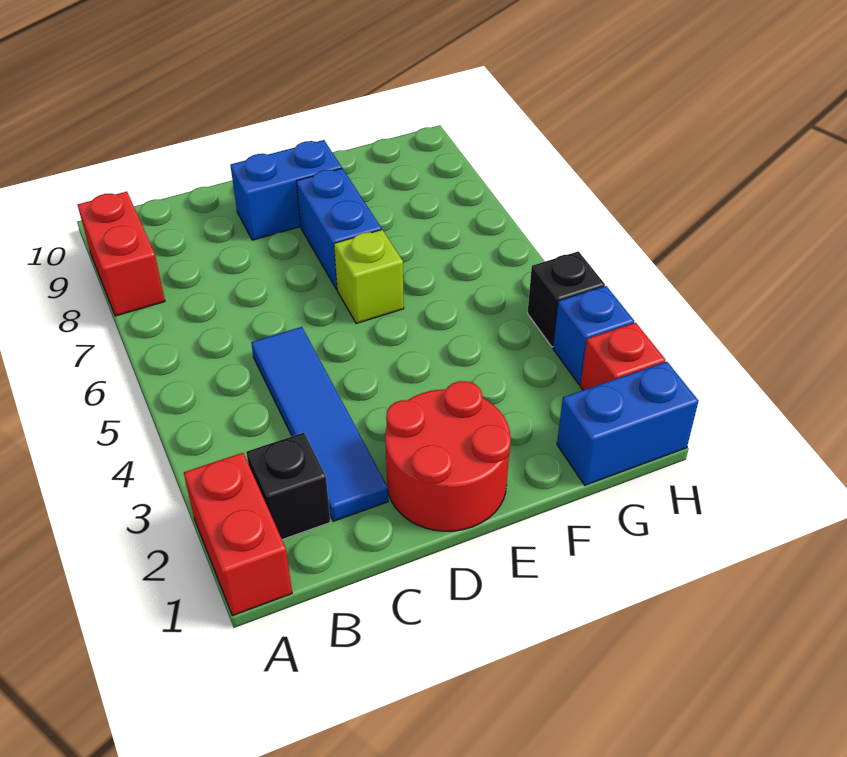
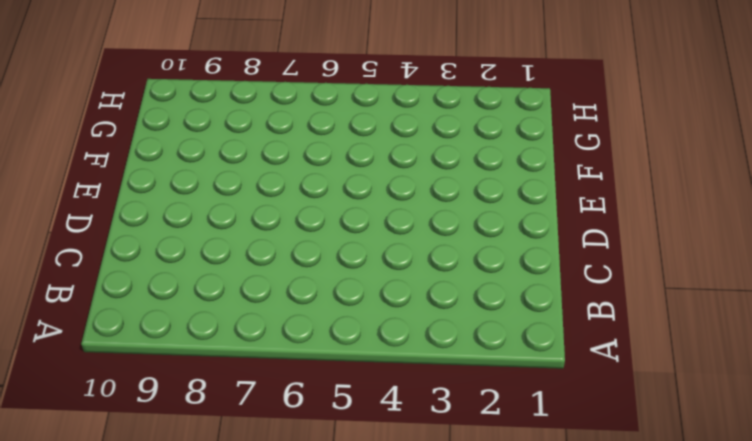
none -> red 1x2 brick [184,453,292,616]
none -> red 1x2 brick [78,192,165,316]
none -> black 1x1 brick [246,433,330,540]

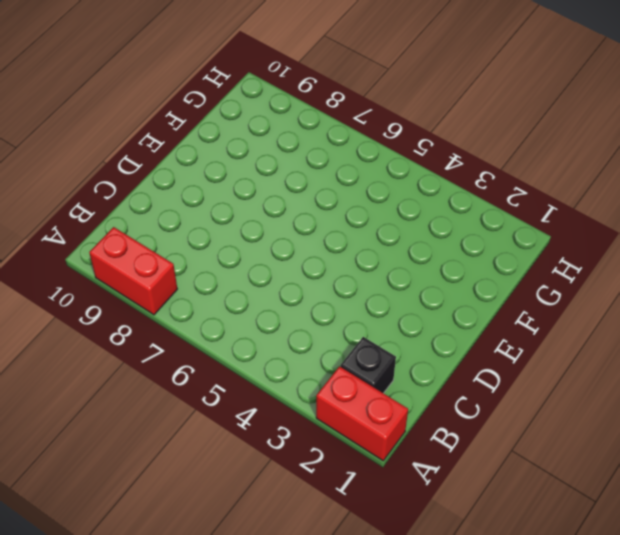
none -> blue 1x4 tile [251,327,388,521]
none -> red 2x2 round brick [385,381,511,531]
none -> blue 1x2 brick [230,140,342,240]

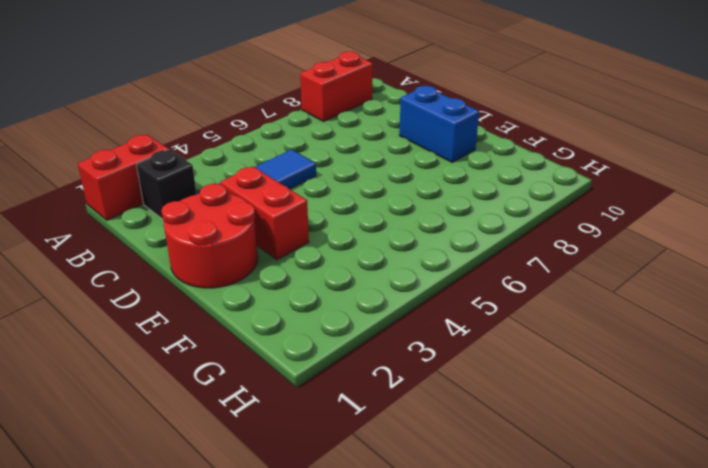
red 1x2 brick [221,167,309,260] -> none
none -> lime 1x1 brick [334,230,404,324]
none -> blue 1x2 brick [296,168,381,289]
none -> blue 1x2 brick [557,362,699,485]

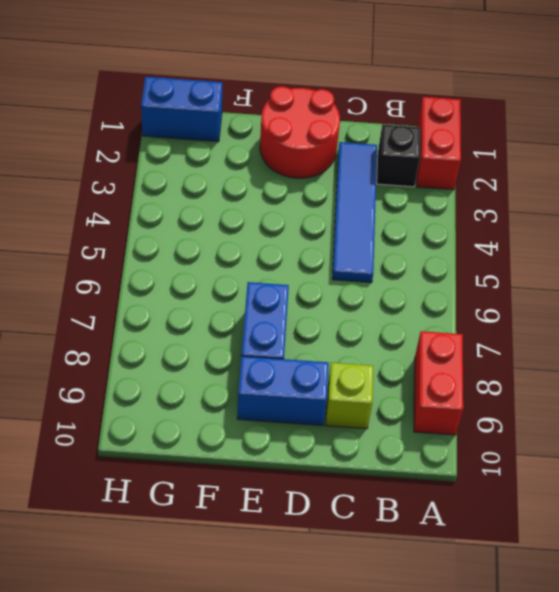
lime 1x1 brick [326,363,373,429] -> lime 1x1 brick moved to [334,230,404,324]
none -> red 1x1 brick [580,323,665,390]
none -> blue 1x1 brick [553,286,634,384]
none -> black 1x1 brick [528,251,605,347]

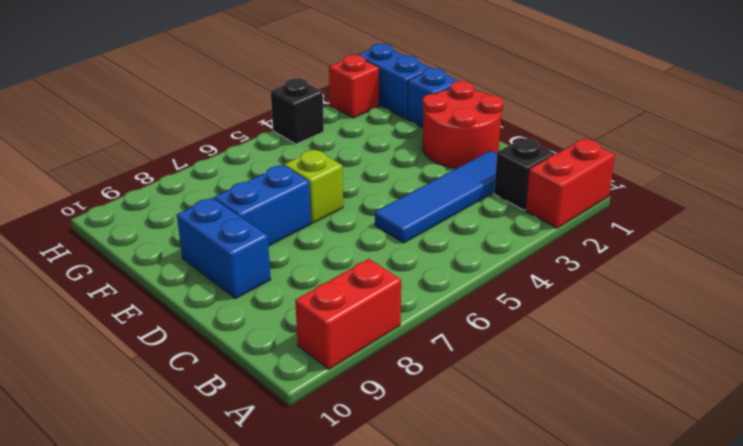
blue 1x1 brick [407,68,459,128] -> blue 1x1 brick moved to [553,286,634,384]

